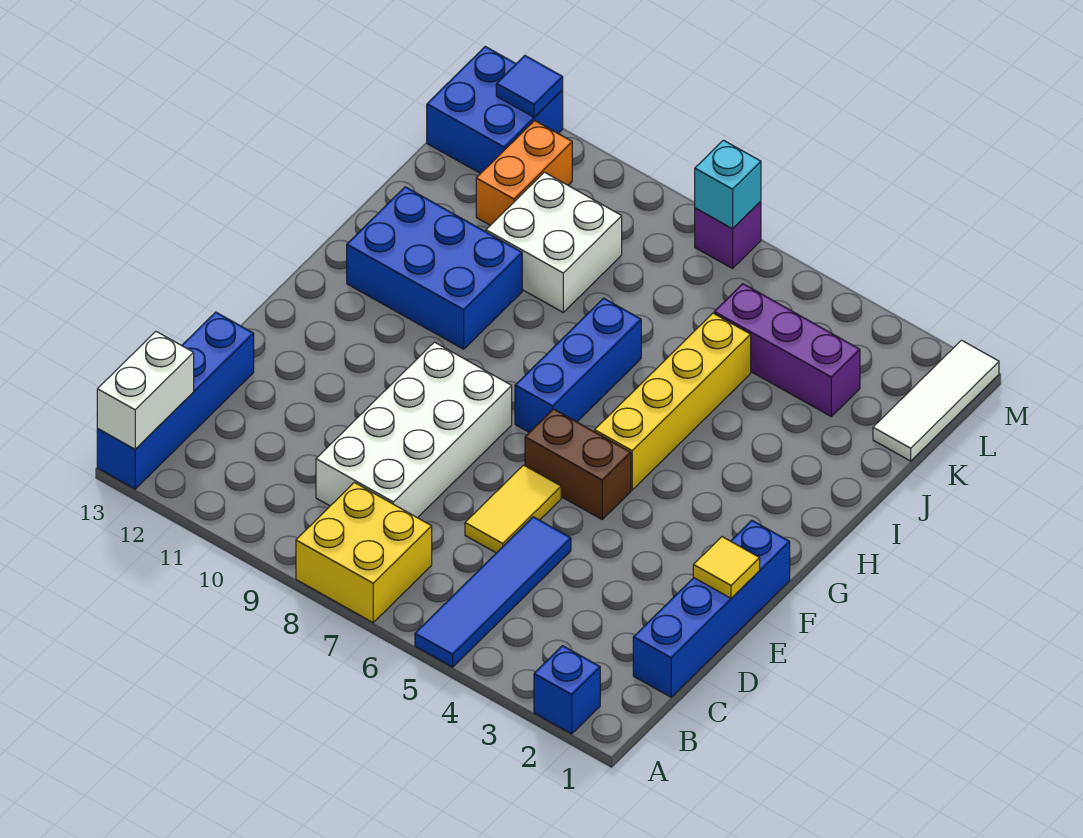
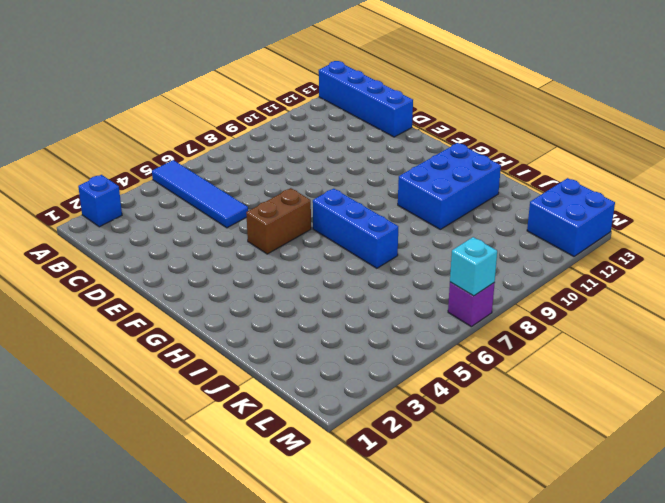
none -> yellow 2x2 brick [296,482,432,623]
none -> blue 1x4 brick [633,520,790,697]
none -> white 2x4 brick [316,342,512,518]

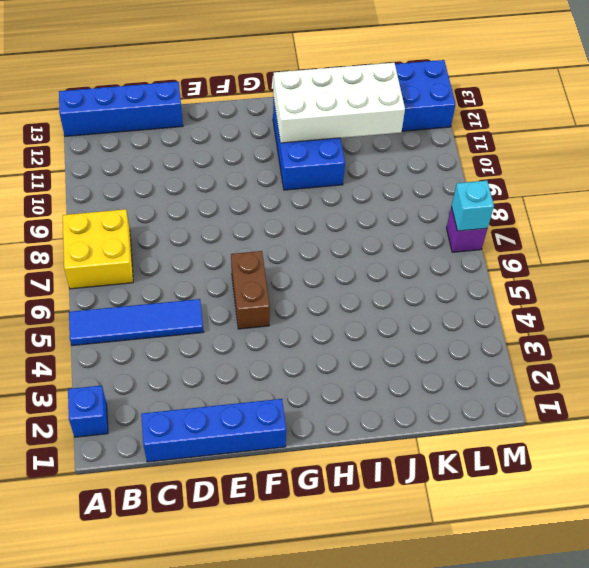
white 2x4 brick [273,63,405,143] -> white 2x4 brick moved to [316,342,512,518]
none -> yellow 1x2 tile [465,465,561,553]
none -> yellow 1x4 brick [595,313,751,490]
none -> blue 1x3 brick [515,298,641,432]

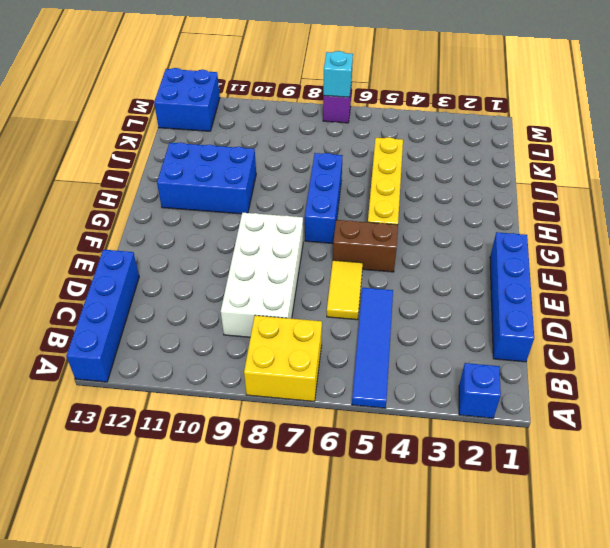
none -> white 2x2 brick [486,172,622,312]
none -> white 1x3 tile [873,340,999,461]
none -> purple 1x3 brick [714,284,860,416]

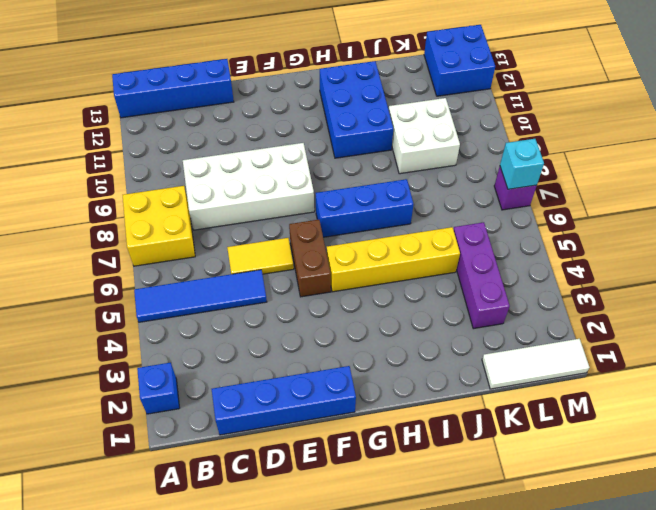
none -> orange 1x2 brick [476,121,572,225]
none -> white 1x2 brick [97,332,194,449]
none -> yellow 1x1 tile [693,537,760,598]

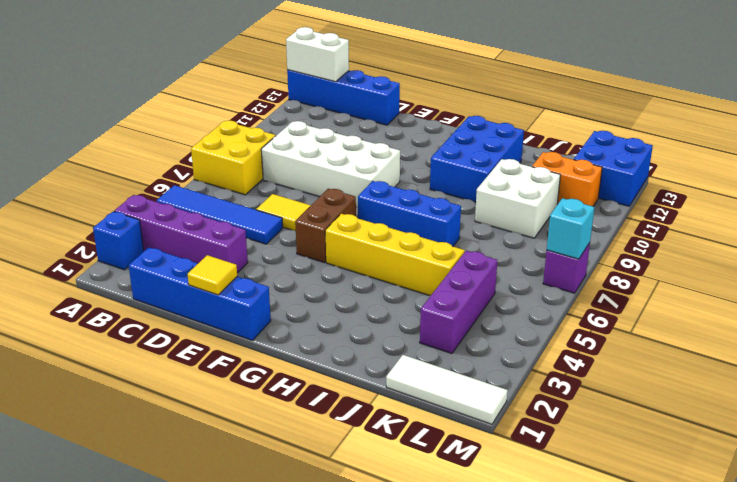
purple 1x4 brick [114,195,248,273] -> none
none -> blue 1x1 tile [496,56,563,117]

